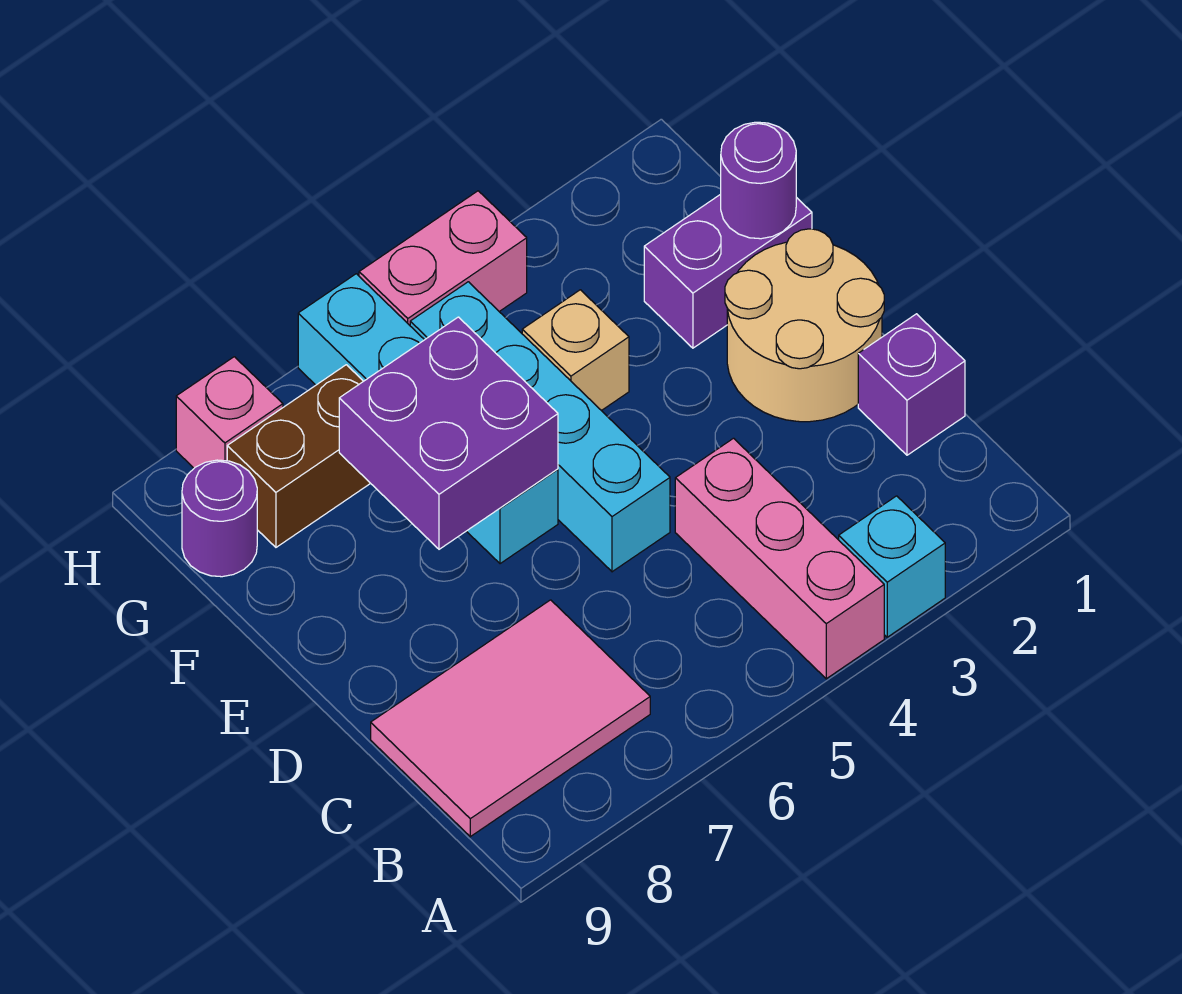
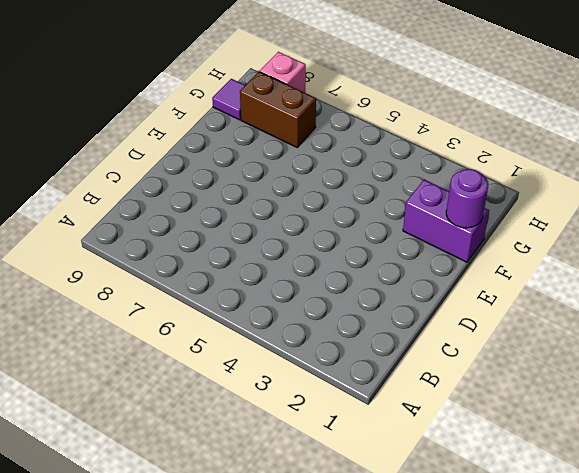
purple 1x1 tile [212,79,245,120] -> purple 1x1 round brick [182,460,257,577]
none -> cyan 1x1 brick [839,496,945,637]
none -> pink 1x3 brick [675,438,884,679]
none -> pink 2x3 tile [371,600,650,837]

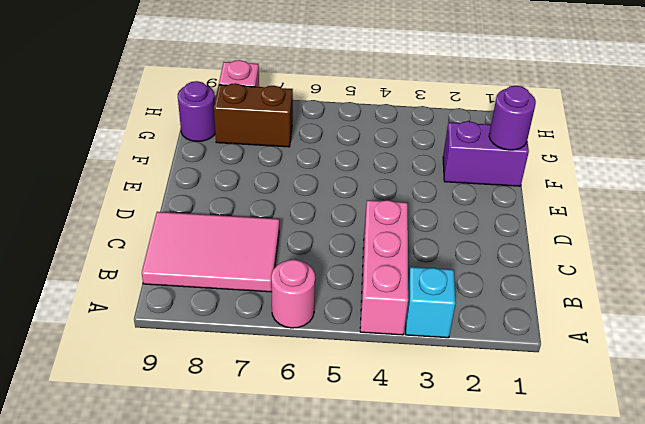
pink 1x1 round brick [271,260,315,328] -> none
none -> purple 1x1 brick [858,314,965,455]
none -> tan 2x2 round brick [725,229,884,422]
none -> cyan 1x4 brick [410,282,670,572]

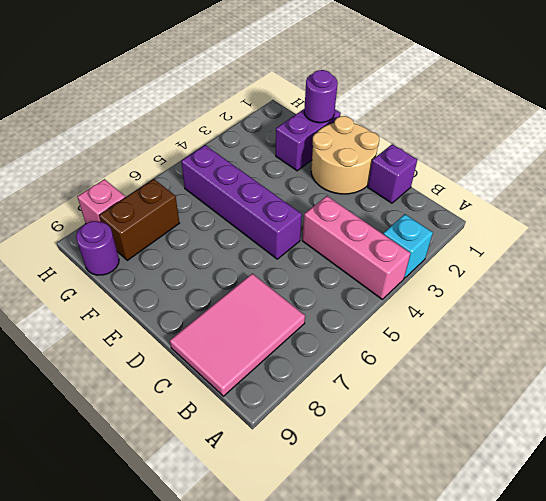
purple 1x4 brick [181,145,302,259] -> cyan 1x4 brick [410,282,670,572]
none -> cyan 1x4 brick [298,274,558,564]
none -> tan 1x1 brick [522,290,629,411]
none -> pink 1x2 brick [359,191,527,325]

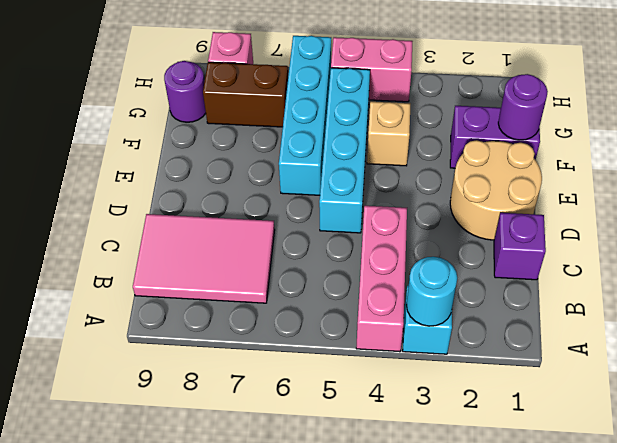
cyan 1x1 round brick [406,257,457,326] -> none
none -> purple 2x2 brick [339,317,558,549]

